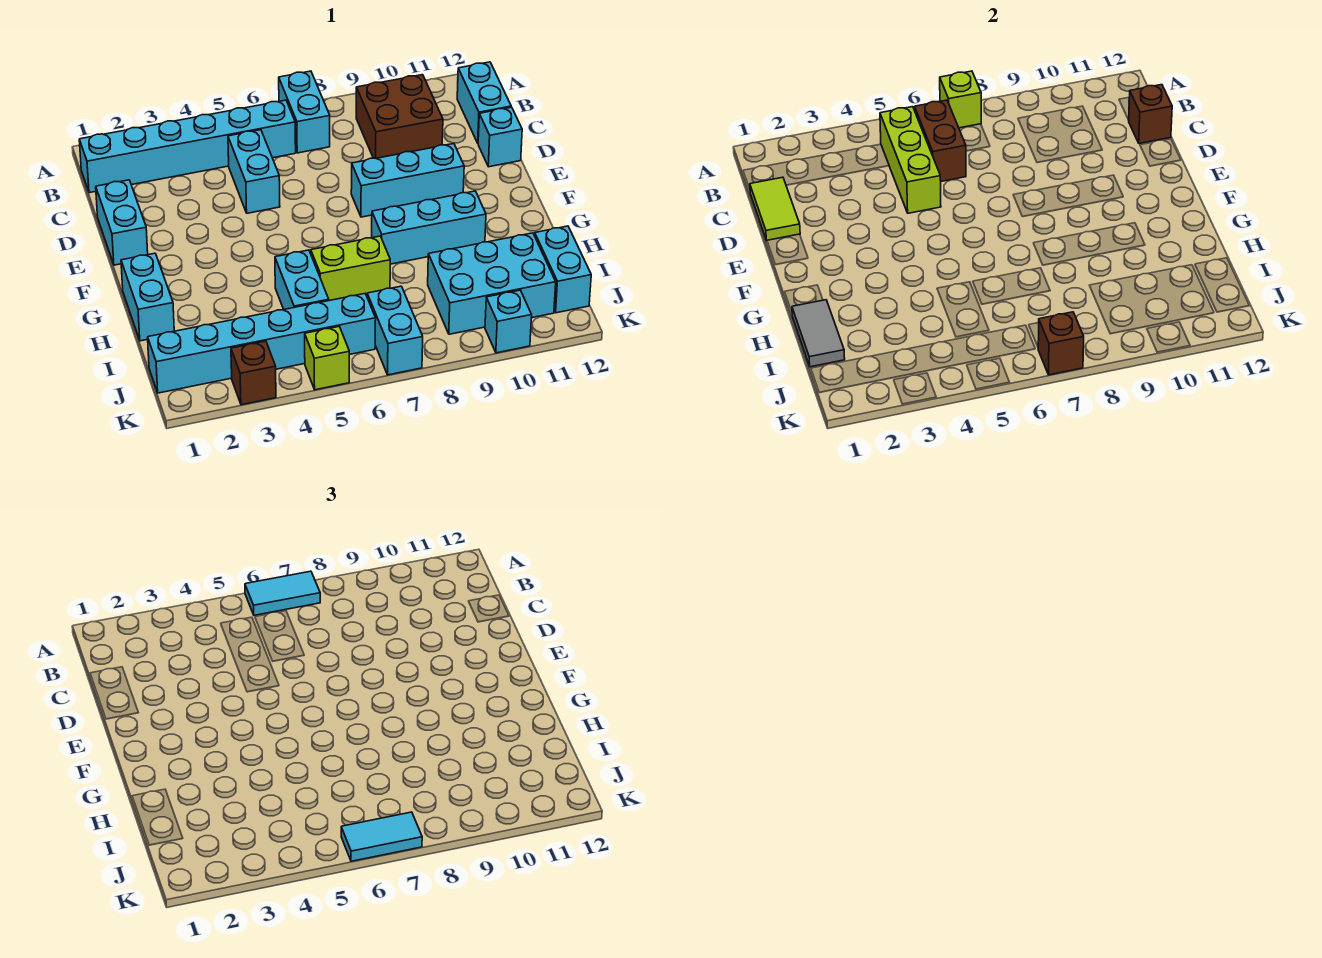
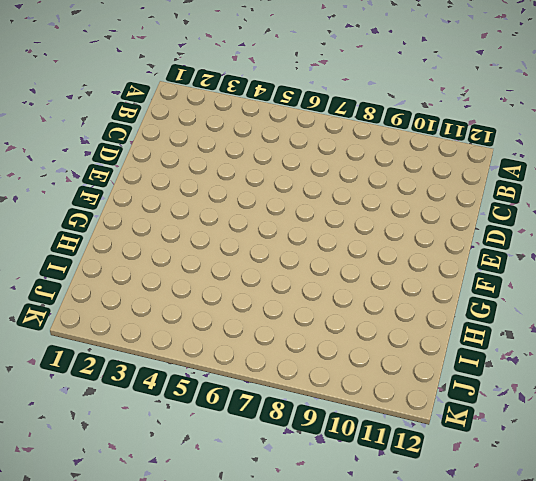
none -> cyan 1x2 brick [279,71,330,153]
none -> cyan 1x6 brick [79,100,296,193]
none -> brown 2x2 brick [356,75,443,158]

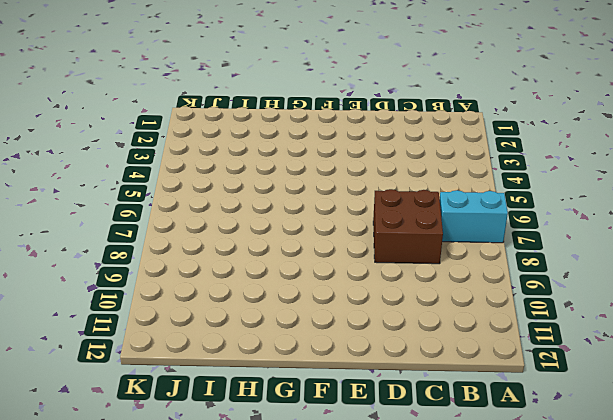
brown 2x2 brick [373,189,443,264] -> brown 2x2 brick moved to [356,75,443,158]
none -> cyan 1x6 brick [79,100,296,193]
none -> cyan 1x2 brick [457,62,511,143]
none -> cyan 1x2 brick [228,130,280,213]

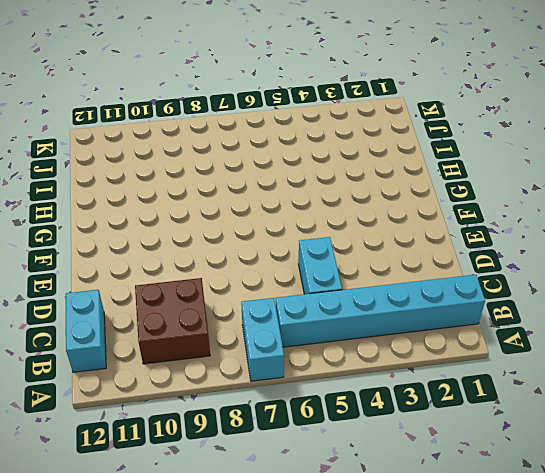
none -> cyan 1x2 brick [96,180,148,265]
none -> cyan 1x1 brick [478,107,522,167]
none -> cyan 1x3 brick [351,144,464,217]

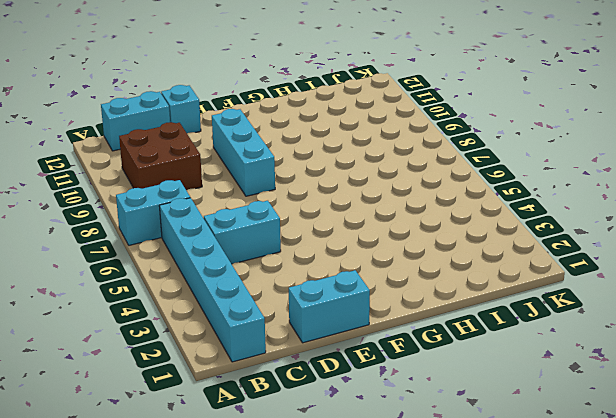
none -> cyan 1x2 brick [121,253,174,341]
none -> cyan 1x3 brick [372,191,486,264]
none -> cyan 1x2 brick [275,250,329,309]

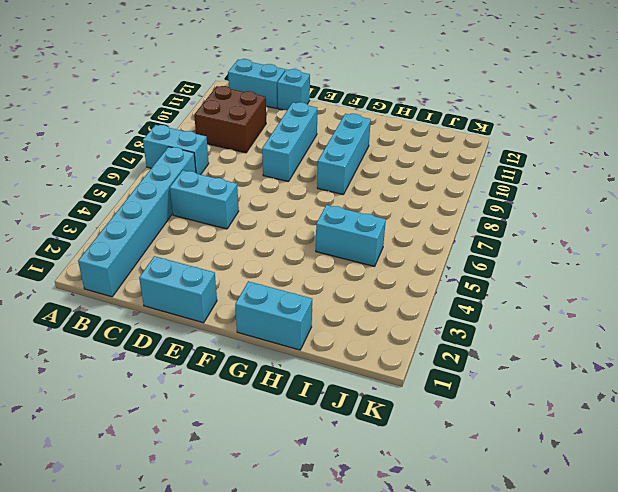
none -> lime 1x2 brick [311,236,390,301]
none -> cyan 2x3 brick [428,233,556,334]
none -> cyan 1x2 brick [535,226,591,313]

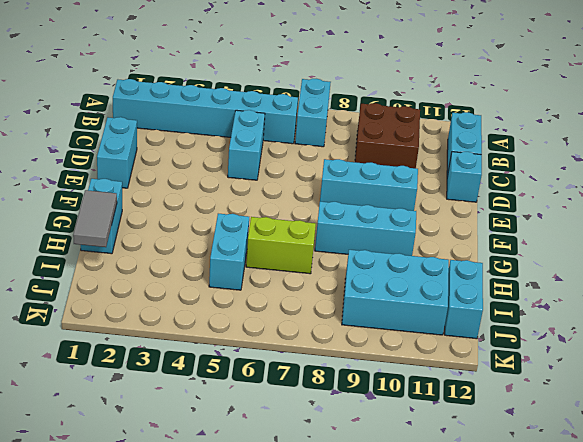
none -> cyan 1x6 brick [148,294,376,393]
none -> cyan 1x2 brick [367,286,423,375]
none -> brown 1x1 brick [231,341,276,405]

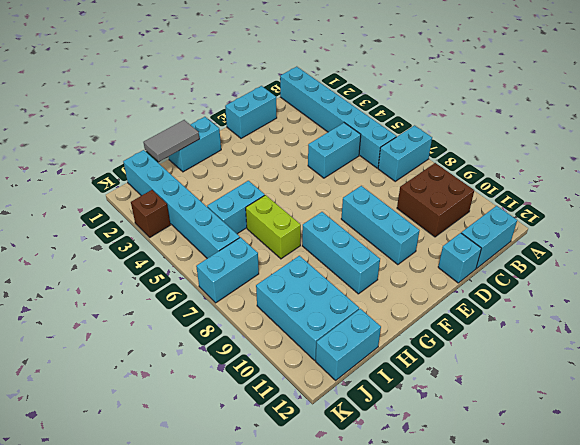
none -> lime 1x1 brick [305,327,349,390]
none -> cyan 1x1 brick [485,290,532,353]
none -> lime 1x1 brick [940,71,981,128]

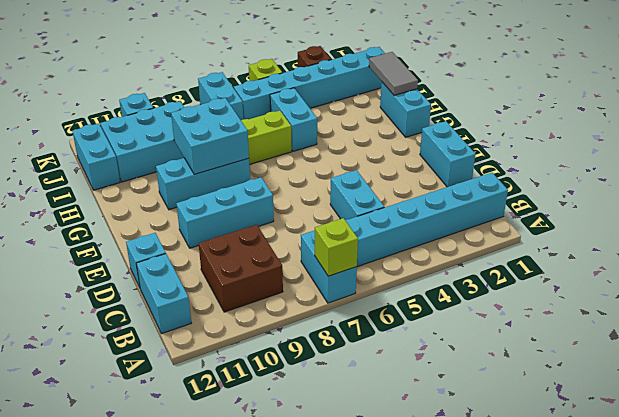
cyan 2x2 brick [171,98,249,174] -> none
none -> lime 1x3 brick [880,107,941,213]
none -> brown 1x2 brick [915,100,966,181]
none -> lime 1x2 tile [750,177,800,240]

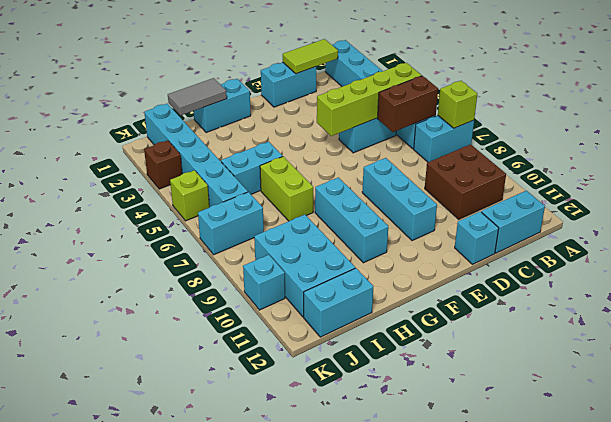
lime 1x4 brick [317,63,422,136] -> lime 1x3 brick [880,107,941,213]
none -> brown 1x1 brick [1129,85,1172,144]
none -> brown 1x1 brick [1038,312,1084,375]
none -> cyan 1x2 tile [245,571,320,615]

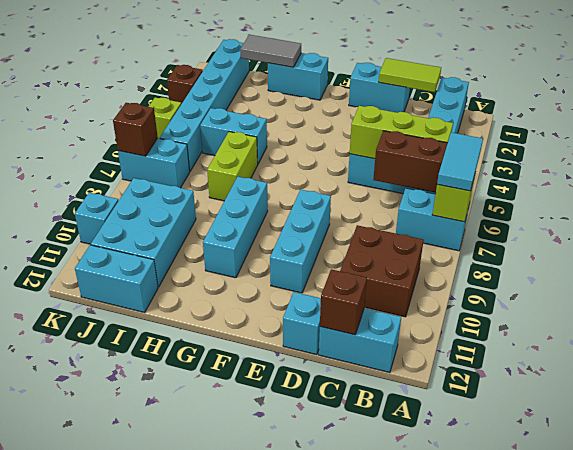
none -> cyan 1x2 tile [341,812,422,861]

